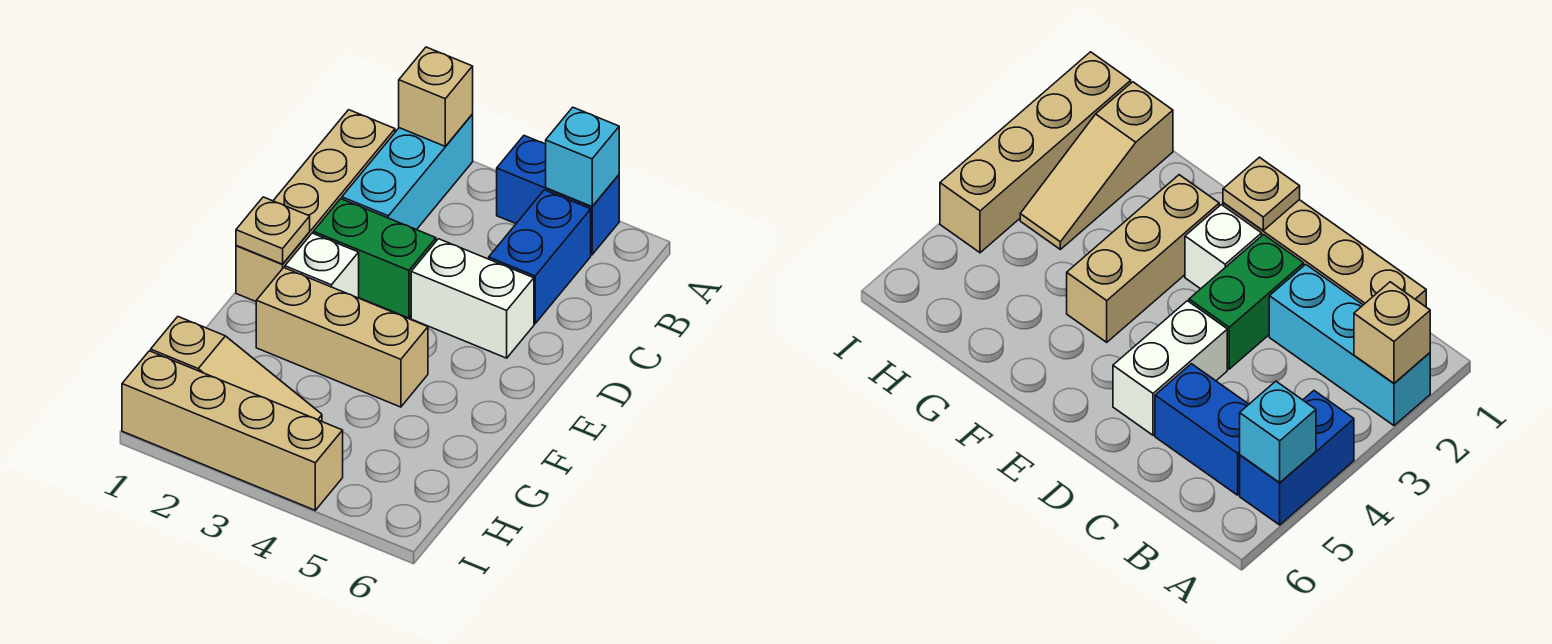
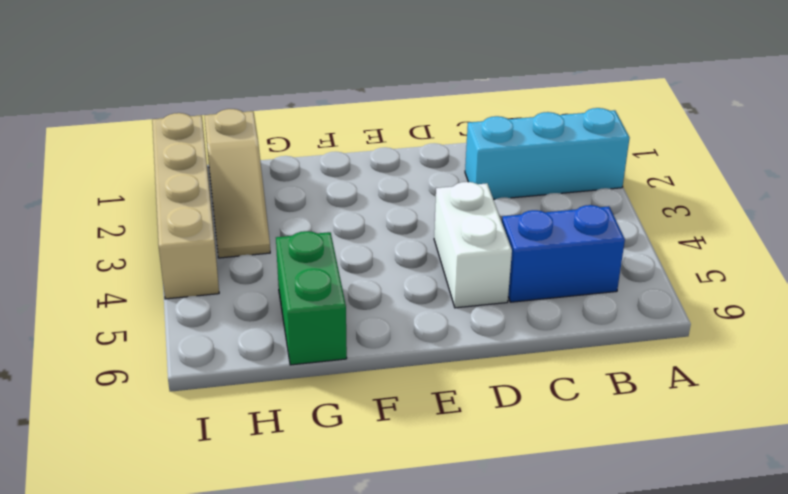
green 1x2 brick [276,231,347,365] -> green 1x2 brick moved to [313,199,436,318]
none -> blue 1x2 brick [497,136,619,255]
none -> tan 1x4 brick [236,110,395,301]
none -> white 1x1 brick [285,233,359,298]

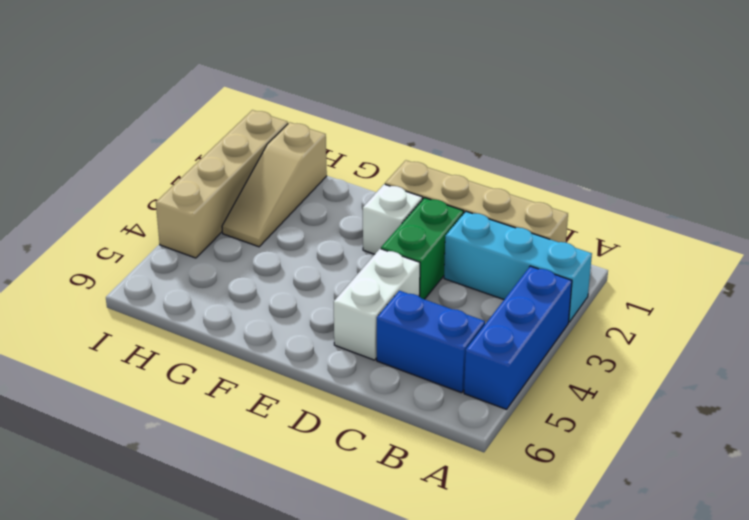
blue 1x3 brick [464,266,572,409] -> blue 1x2 brick [497,136,619,255]
none -> tan 1x3 brick [256,268,428,407]
none -> tan 1x1 brick [399,47,473,146]
none -> cyan 1x1 brick [546,107,619,206]

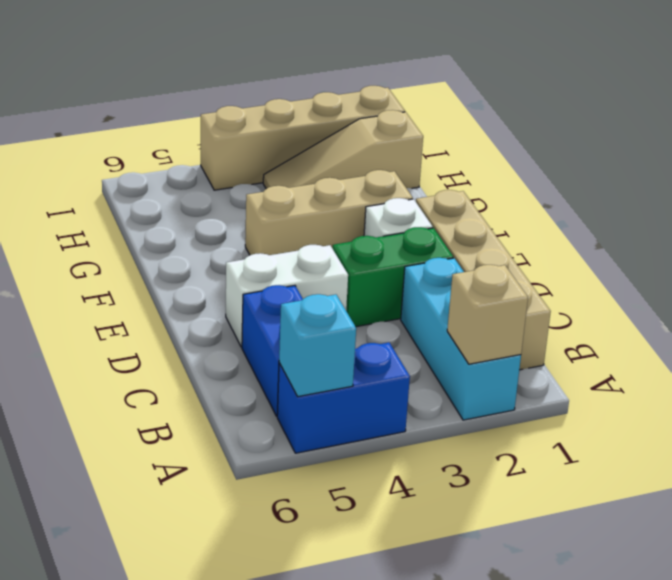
none -> tan 1x1 plate [236,197,310,264]

